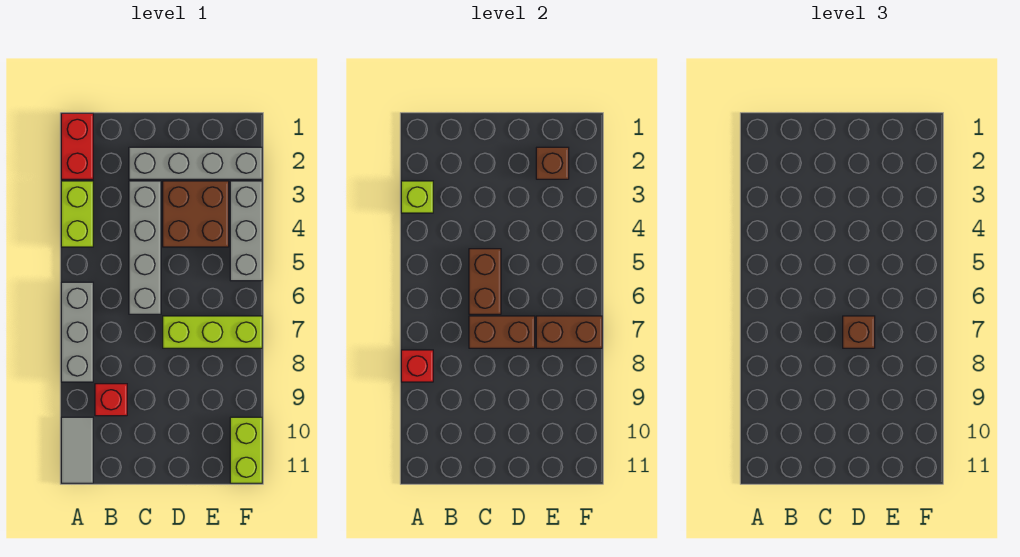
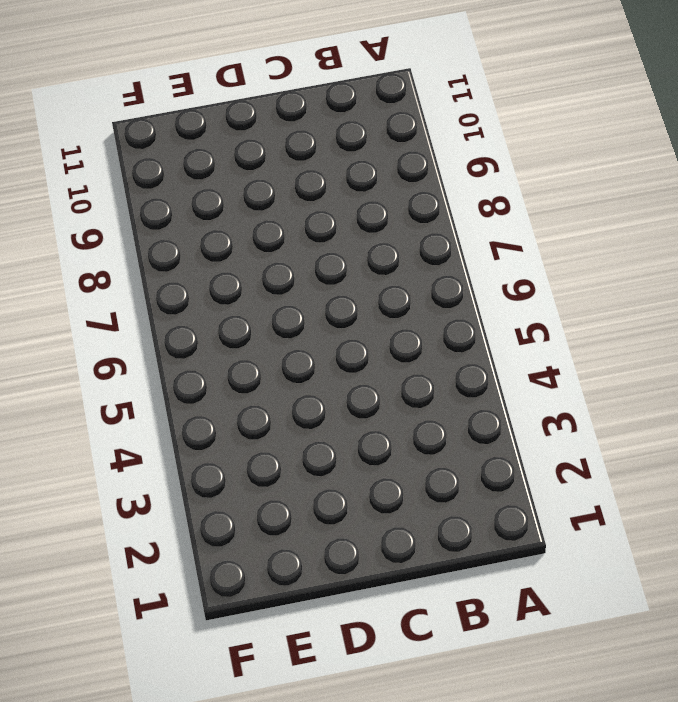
none -> red 1x2 brick [61,113,93,179]
none -> lime 1x2 brick [61,181,93,247]
none -> grey 1x3 brick [61,282,93,382]

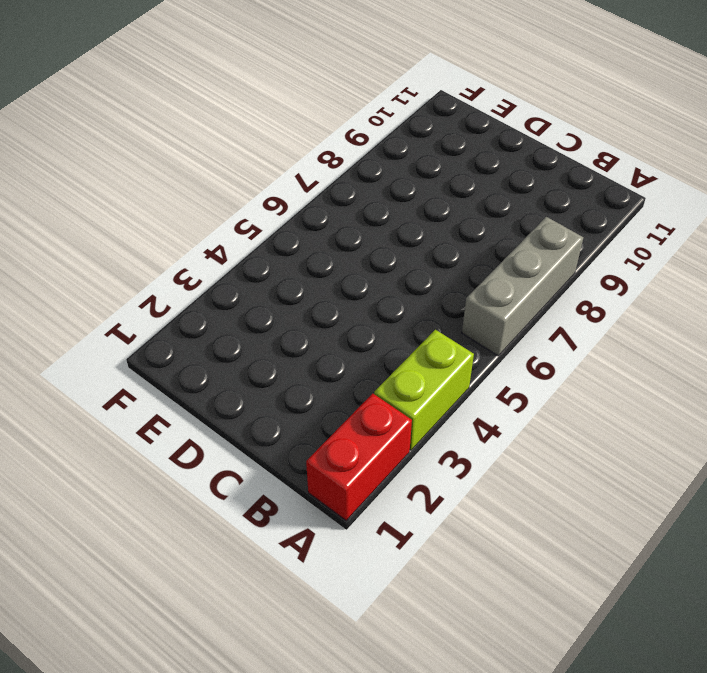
none -> grey 1x2 tile [61,417,93,483]
none -> red 1x1 brick [95,384,127,416]
none -> grey 1x4 brick [129,147,262,179]

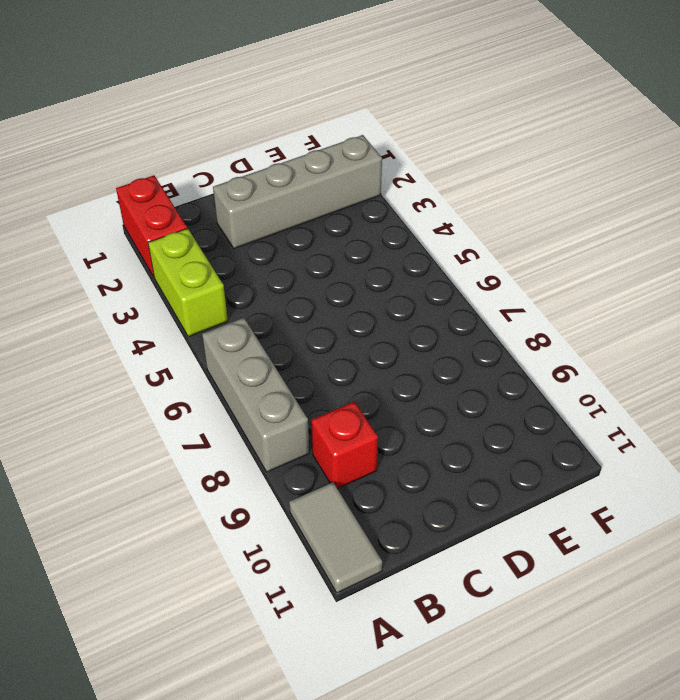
none -> grey 1x4 brick [129,181,161,314]
none -> brown 2x2 brick [163,181,229,247]
none -> lime 1x3 brick [163,316,262,348]

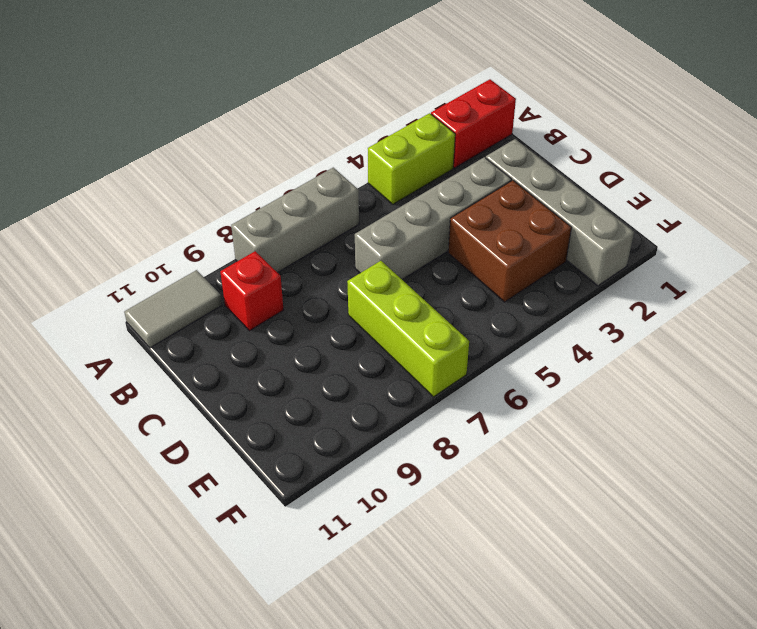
none -> grey 1x3 brick [230,181,262,281]
none -> lime 1x2 brick [230,417,262,483]
none -> lime 1x1 brick [401,181,433,213]

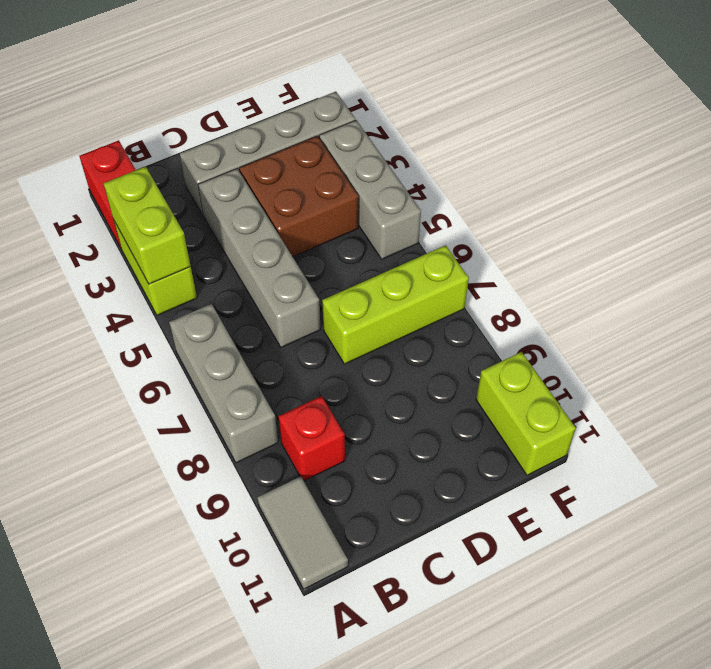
lime 1x2 brick [103,167,191,284] -> lime 1x1 brick [401,181,433,213]
none -> red 1x1 brick [401,350,433,382]
none -> brown 1x2 brick [469,249,501,314]
none -> brown 1x2 brick [469,316,535,348]

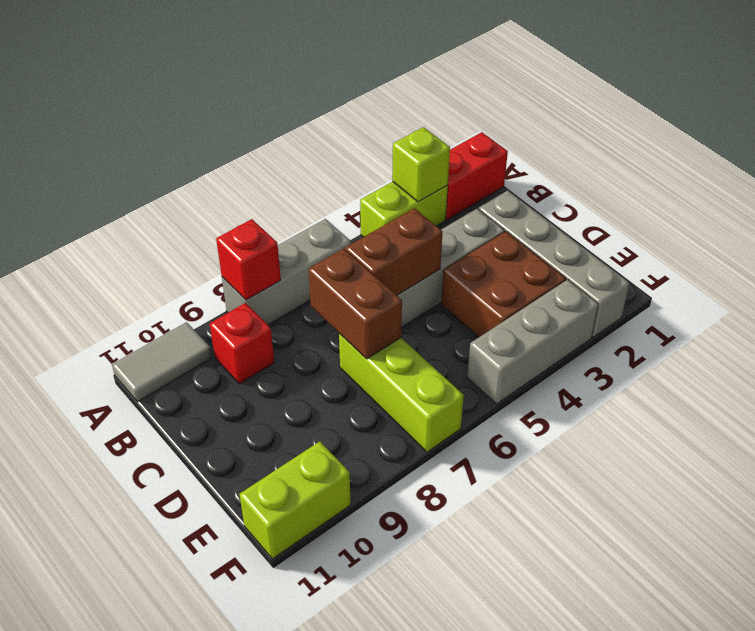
none -> brown 1x1 brick [536,147,569,179]
none -> brown 1x2 brick [536,316,602,348]
none -> brown 1x1 brick [843,316,875,348]

